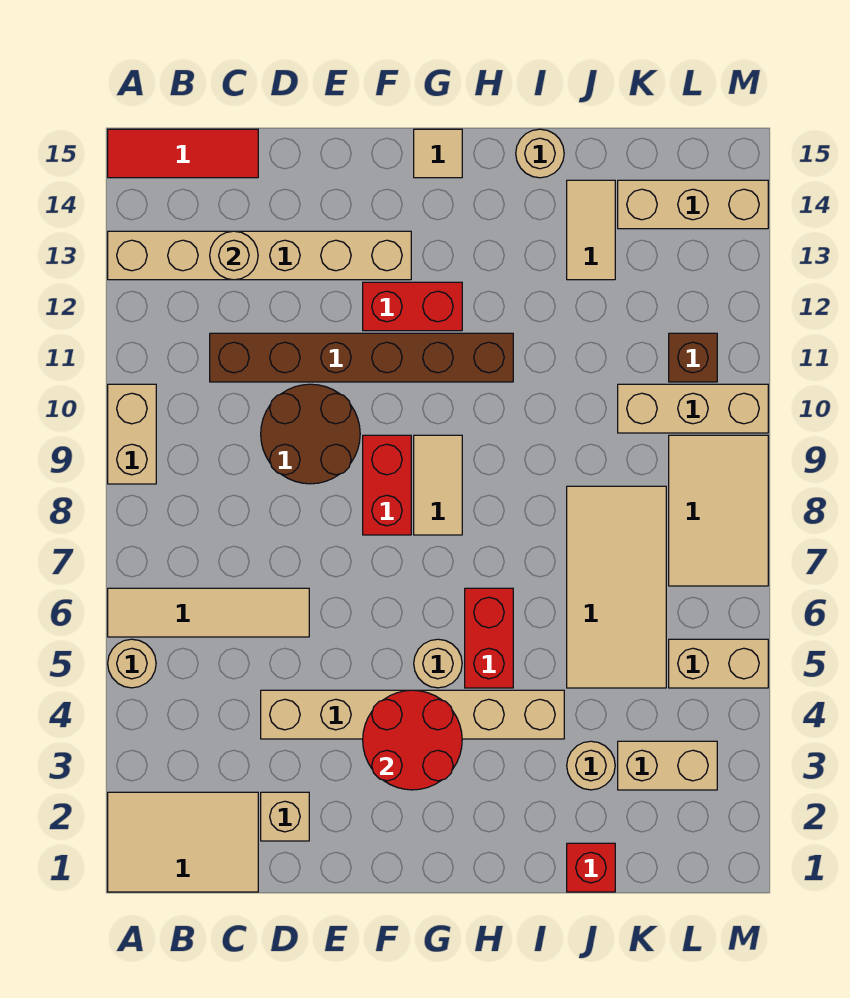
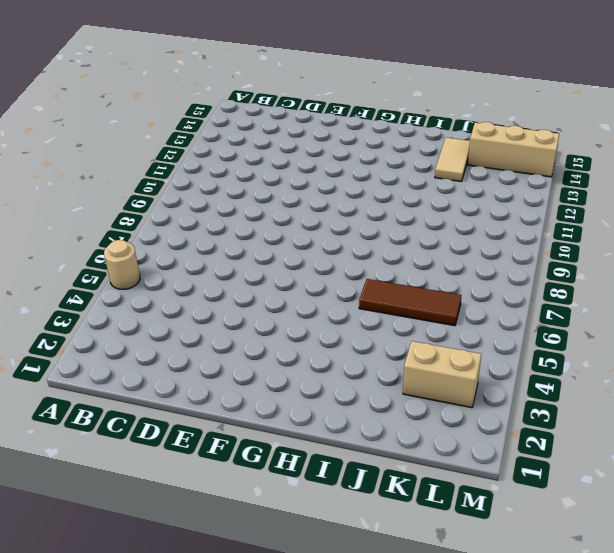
brown 1x3 tile [359,279,462,326] -> tan 2x4 tile [567,486,666,688]
none -> tan 2x3 tile [108,792,258,892]
none -> tan 1x4 tile [108,588,309,637]
none -> tan 1x2 brick [108,384,156,484]

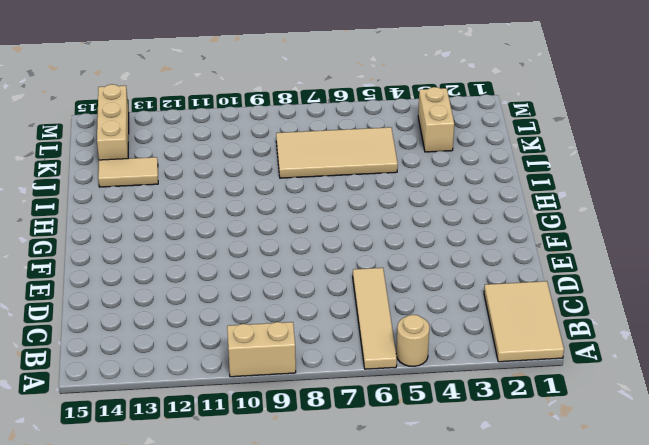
none -> tan 1x6 brick [108,231,411,280]
none -> red 1x3 tile [108,129,258,178]
none -> brown 1x6 brick [210,333,513,382]

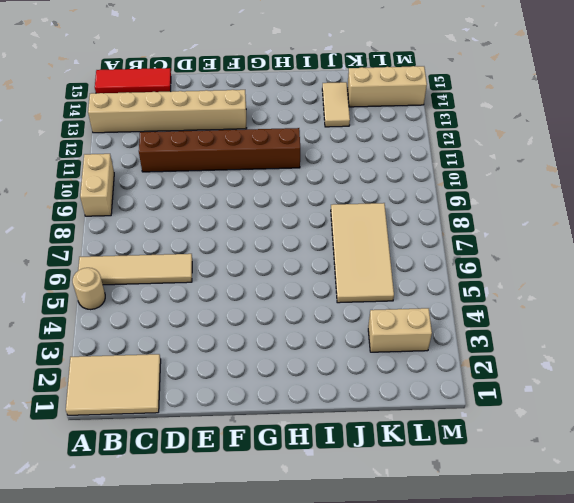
none -> tan 1x1 brick [261,792,309,841]
none -> tan 1x6 brick [261,690,564,739]
none -> brown 2x2 round brick [261,384,360,484]

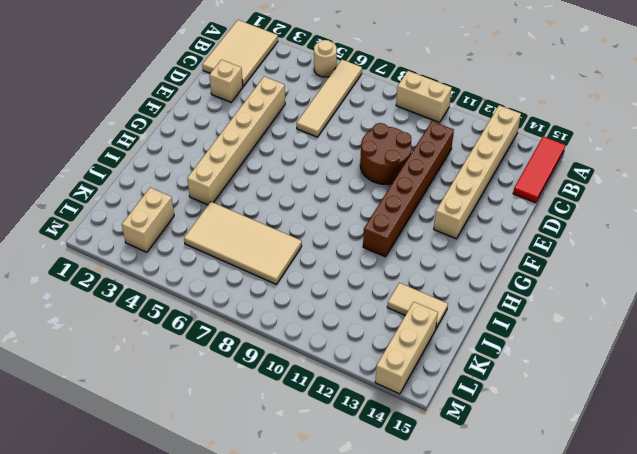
none -> red 1x2 brick [363,435,411,535]
none -> red 1x2 brick [363,282,462,331]
none -> tan 1x1 round brick [414,639,462,688]

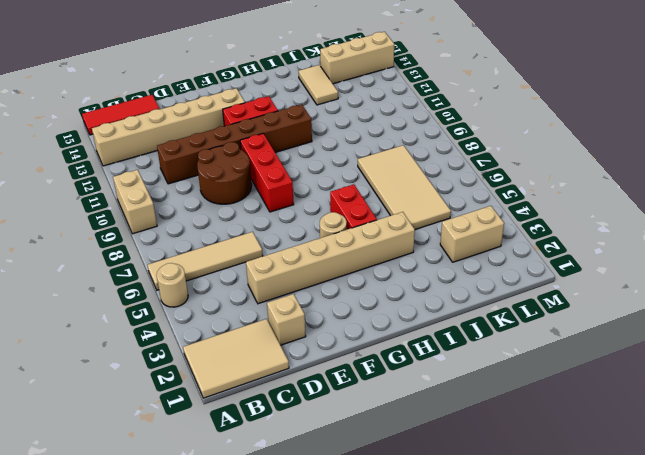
red 1x3 brick [240,133,294,212] -> red 1x2 brick [363,435,411,535]
none -> tan 1x2 tile [414,435,462,535]
none -> tan 1x1 tile [414,129,462,178]
none -> tan 1x1 round brick [516,129,564,178]

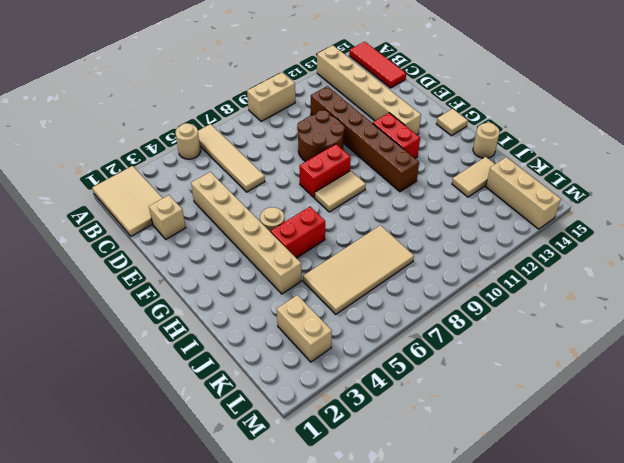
none -> red 1x1 brick [567,843,615,892]
none -> tan 1x1 round brick [567,741,615,790]
none -> tan 1x3 brick [618,384,768,433]

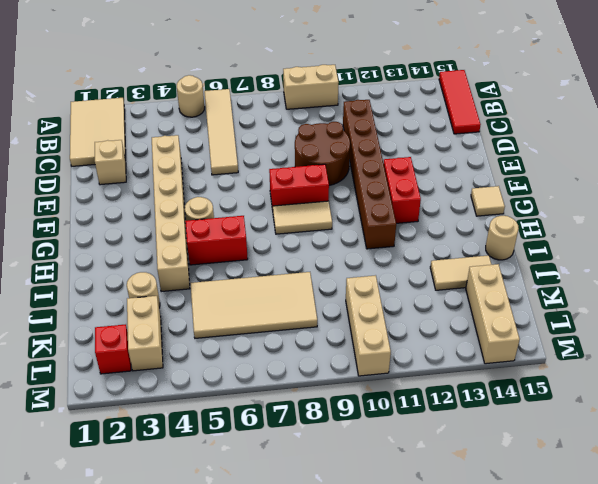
red 1x1 brick [95,324,131,374] -> red 1x1 brick moved to [567,843,615,892]
none -> tan 1x6 brick [108,231,411,280]
none -> tan 1x2 brick [669,639,768,688]
none -> tan 2x3 tile [669,435,768,586]

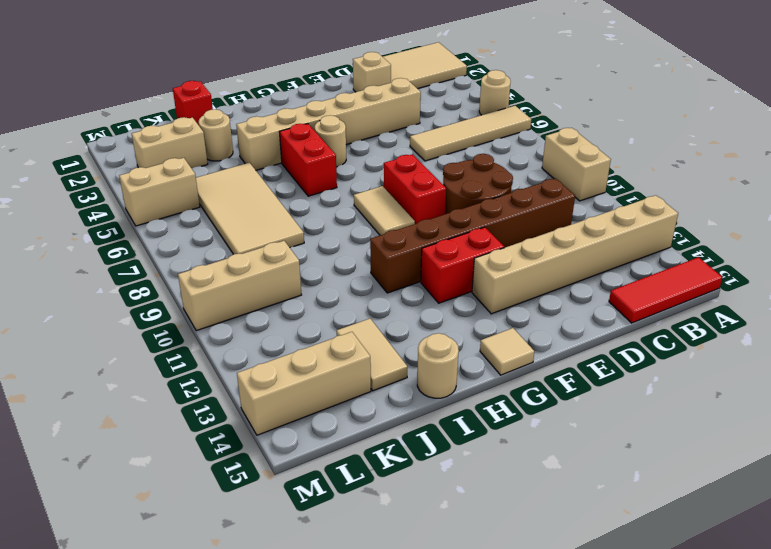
none -> tan 2x3 tile [669,435,768,586]
none -> brown 1x1 brick [669,333,717,382]
none -> tan 1x1 round brick [210,231,258,280]

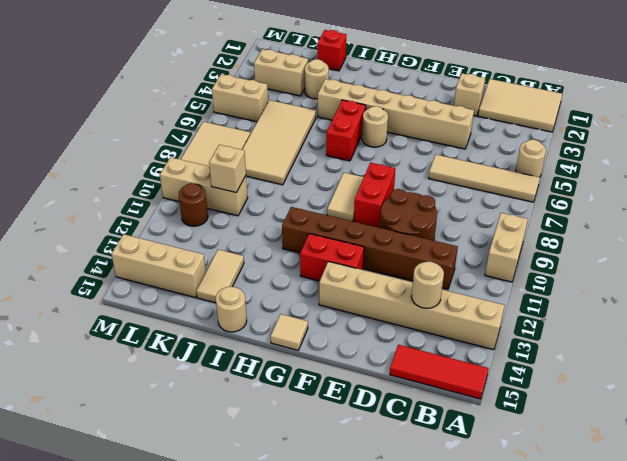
tan 1x1 brick [209,145,246,193] -> none
brown 1x1 round brick [179,183,208,226] -> brown 1x1 brick [669,333,717,382]
none -> red 2x2 round brick [363,690,462,790]

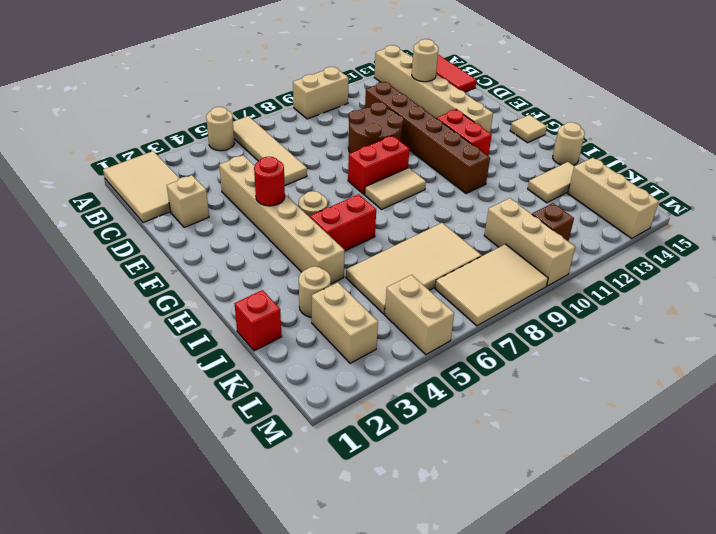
red 1x1 round brick [254,157,285,206] -> red 2x2 round brick [363,690,462,790]

